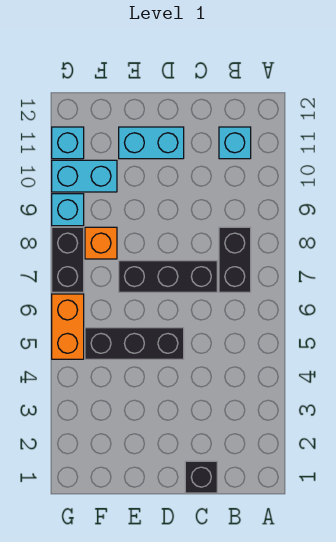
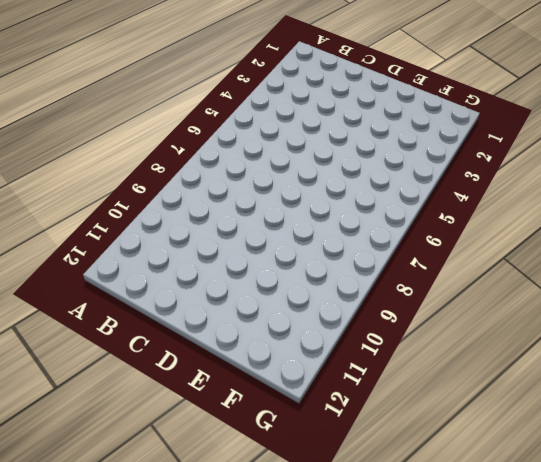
none -> black 1x2 brick [219,227,251,292]
none -> cyan 1x1 brick [219,127,251,159]
none -> black 1x1 brick [185,461,217,493]

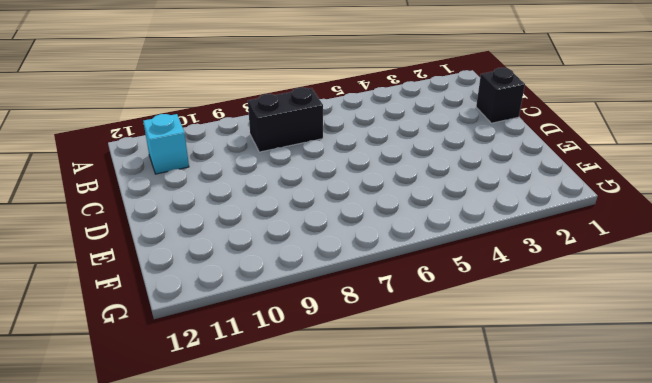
none -> black 1x3 brick [119,261,217,292]
none -> black 1x3 brick [85,328,184,359]
none -> cyan 1x2 brick [119,127,184,159]

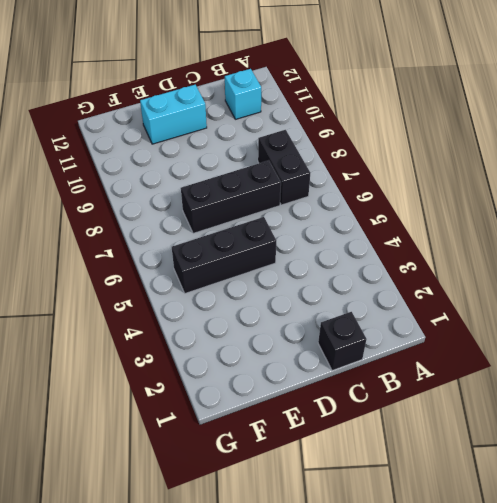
none -> orange 1x1 brick [85,227,117,259]
none -> cyan 1x2 brick [52,160,117,192]
none -> orange 1x2 brick [52,294,84,359]

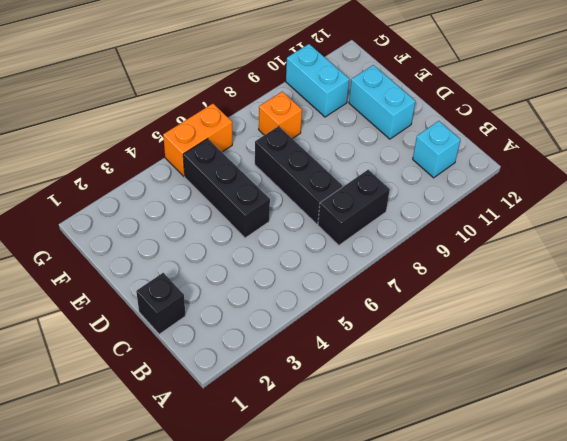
none -> black 1x2 brick [52,227,84,292]
none -> cyan 1x1 brick [52,194,84,226]
none -> cyan 1x1 brick [52,127,84,159]

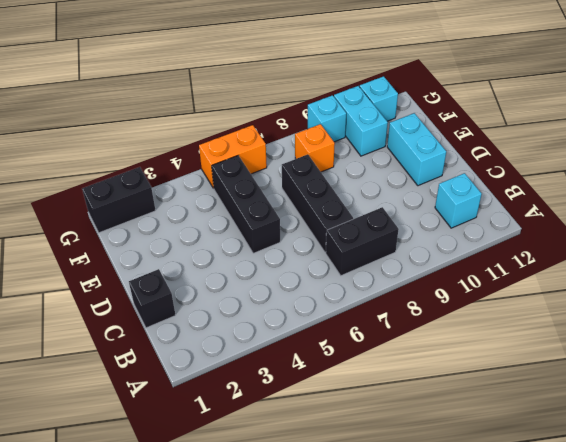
black 1x2 brick [82,167,156,233] -> black 1x2 brick moved to [52,227,84,292]

